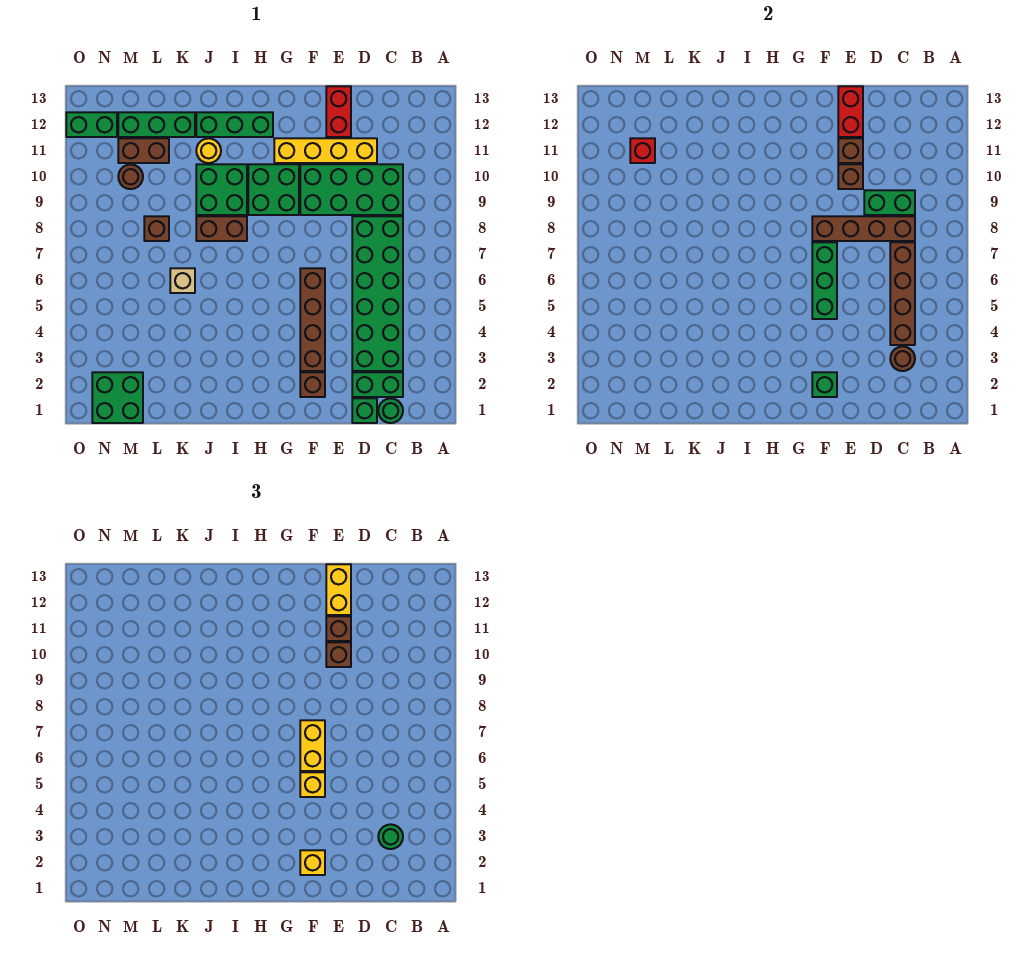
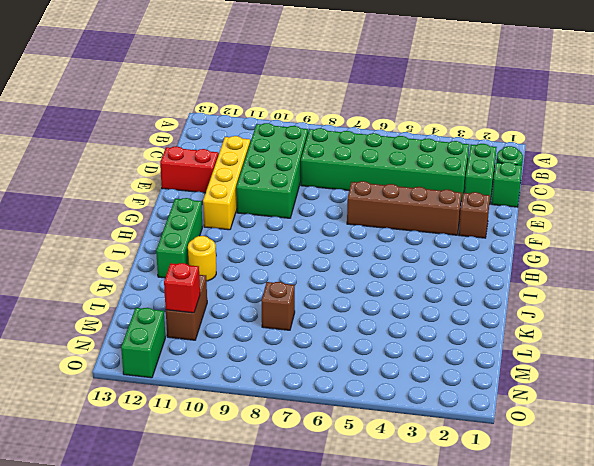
none -> green 2x2 brick [248,164,299,215]
none -> brown 1x2 brick [196,216,247,241]
none -> green 2x2 brick [196,164,247,215]
none -> tan 1x1 brick [170,268,195,293]

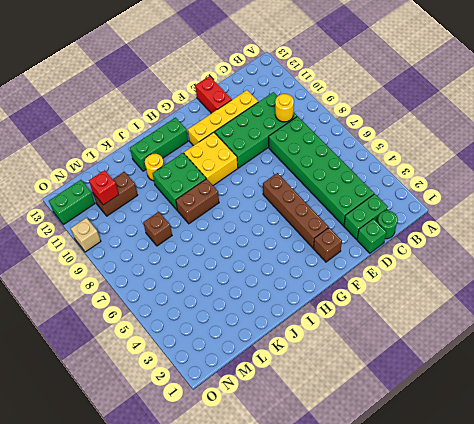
yellow 1x1 round brick [275,94,294,122] -> green 1x2 brick [864,190,915,215]
yellow 2x2 brick [184,132,238,185] -> green 2x2 brick [248,164,299,215]
tan 1x1 brick [71,218,101,252] -> tan 1x1 brick moved to [170,268,195,293]
none -> green 1x3 brick [118,112,195,137]
none -> green 2x2 brick [92,372,143,423]
none -> brown 1x1 round brick [118,164,143,189]
none -> brown 1x1 round brick [890,346,915,371]

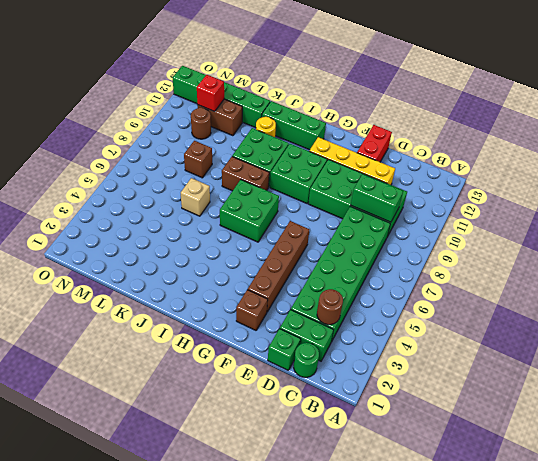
green 2x2 brick [220,180,279,242] -> green 2x2 brick moved to [92,372,143,423]
none -> brown 1x4 brick [890,242,915,345]
none -> brown 1x4 brick [812,216,915,241]
none -> brown 1x1 brick [838,164,863,189]
none -> brown 1x1 brick [838,138,863,163]

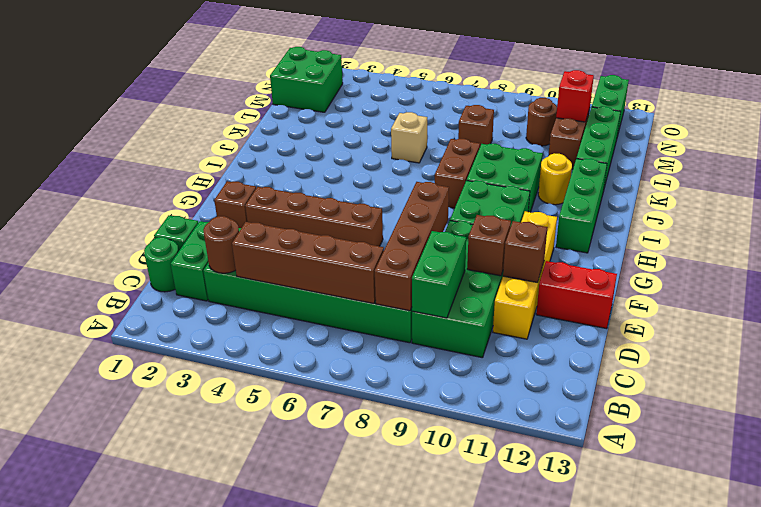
none -> red 1x2 brick [838,86,863,137]
none -> green 1x1 brick [812,372,837,397]
none -> green 1x3 brick [812,242,837,319]
none -> green 1x1 round brick [378,824,403,849]

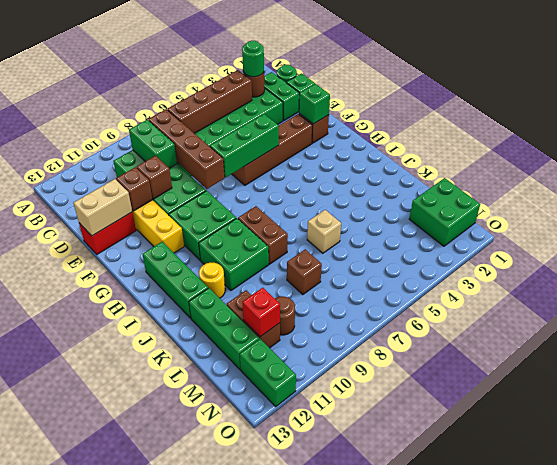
tan 1x2 brick [73,179,132,236] -> red 1x2 brick [838,86,863,137]
none -> brown 1x1 brick [326,642,351,667]
none -> brown 1x1 brick [326,616,351,641]
none -> yellow 1x2 brick [326,564,351,615]
none -> yellow 1x1 brick [300,850,325,875]

